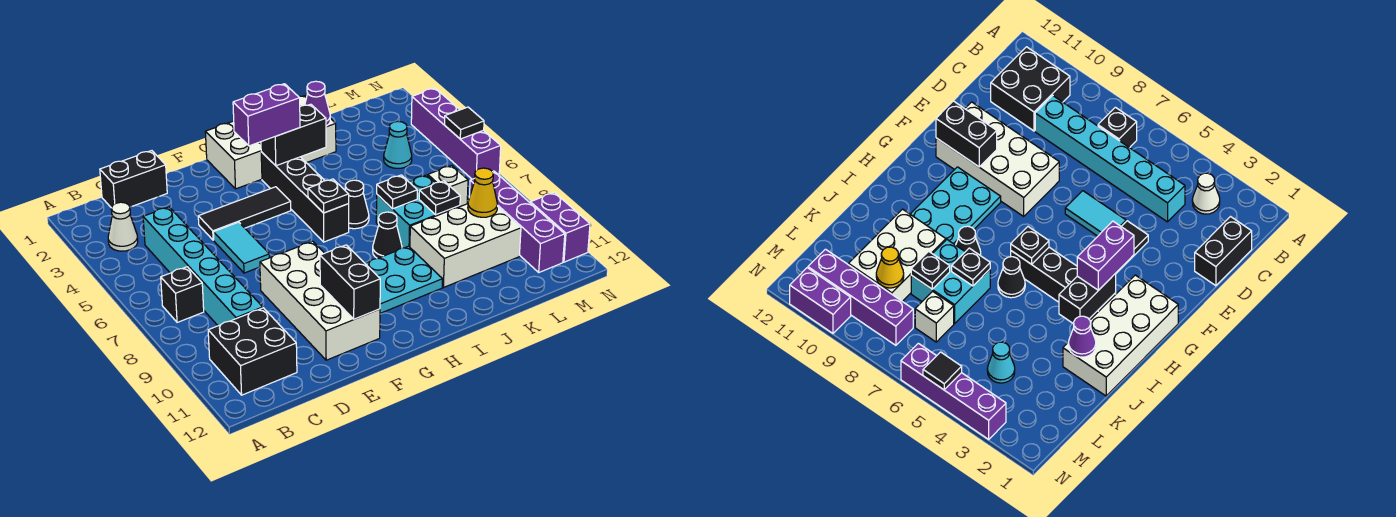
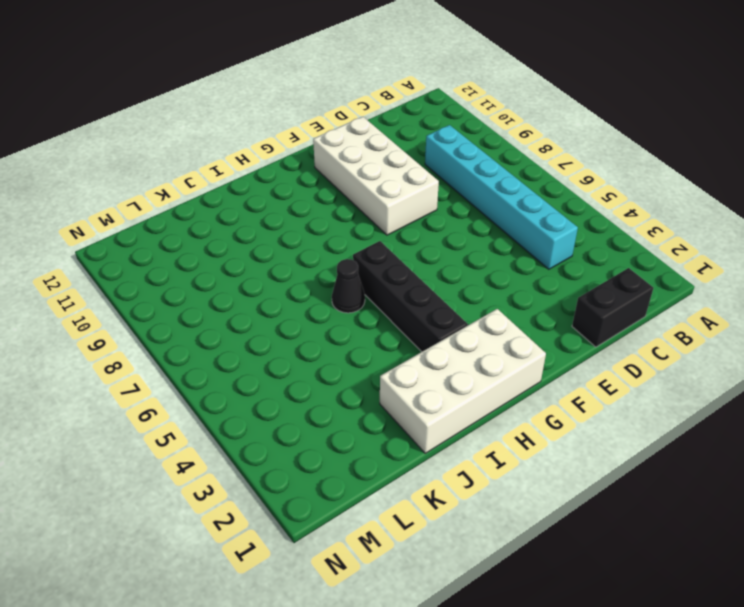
none -> white 1x1 cone [108,202,138,251]
none -> black 1x1 brick [161,267,204,322]
none -> black 2x2 brick [208,308,297,395]

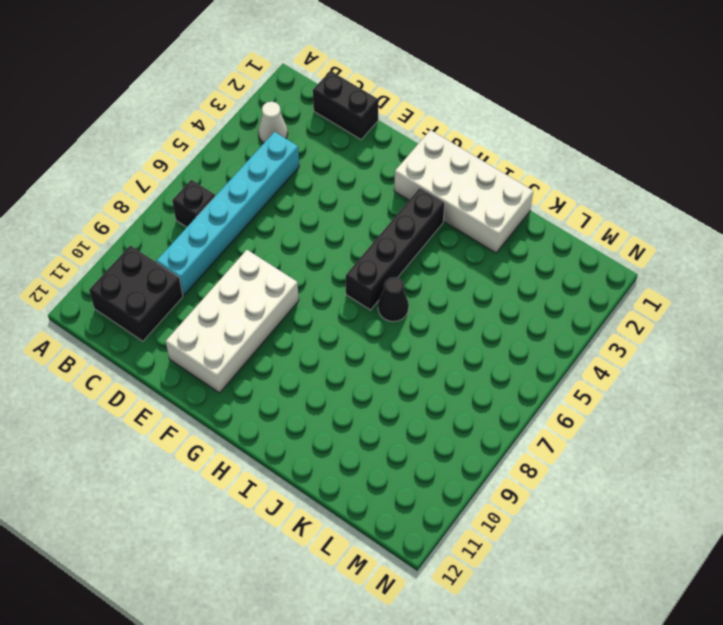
none -> black 1x3 tile [198,187,291,240]
none -> cyan 1x2 tile [213,222,270,273]
none -> cyan 2x3 plate [365,246,442,313]

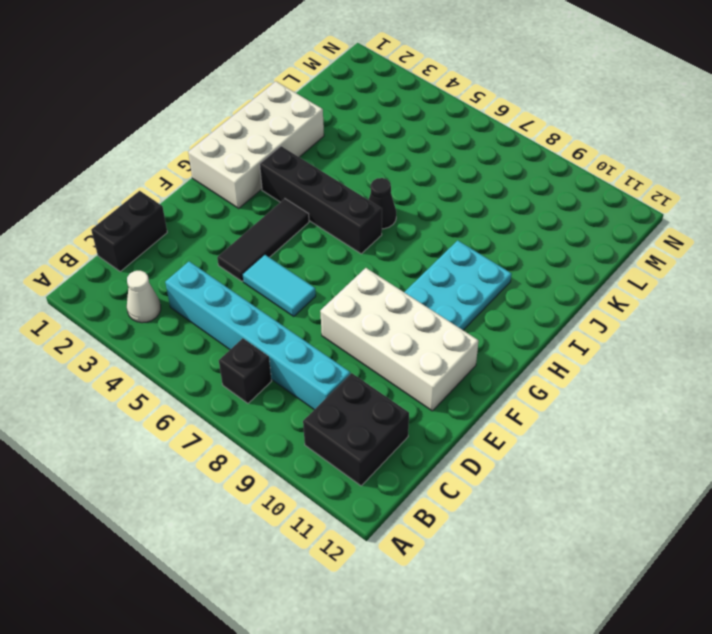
none -> black 1x1 cone [373,212,402,258]
none -> cyan 2x2 brick [376,175,460,248]
none -> white 2x3 brick [410,204,521,288]

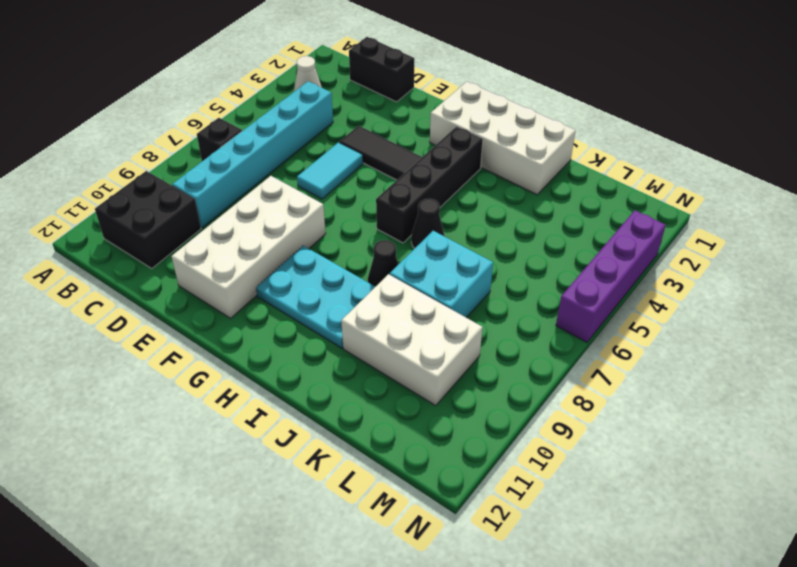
none -> cyan 1x1 cone [384,121,412,168]
none -> white 1x1 brick [428,165,468,206]
none -> purple 1x4 brick [469,171,565,272]

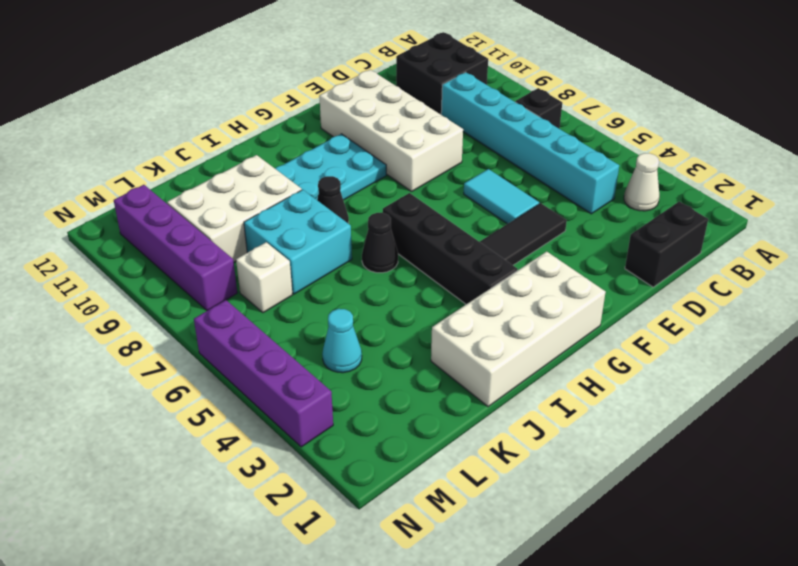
none -> purple 1x2 brick [530,192,590,262]
none -> black 1x2 brick [320,245,380,319]
none -> black 1x2 brick [261,104,326,166]

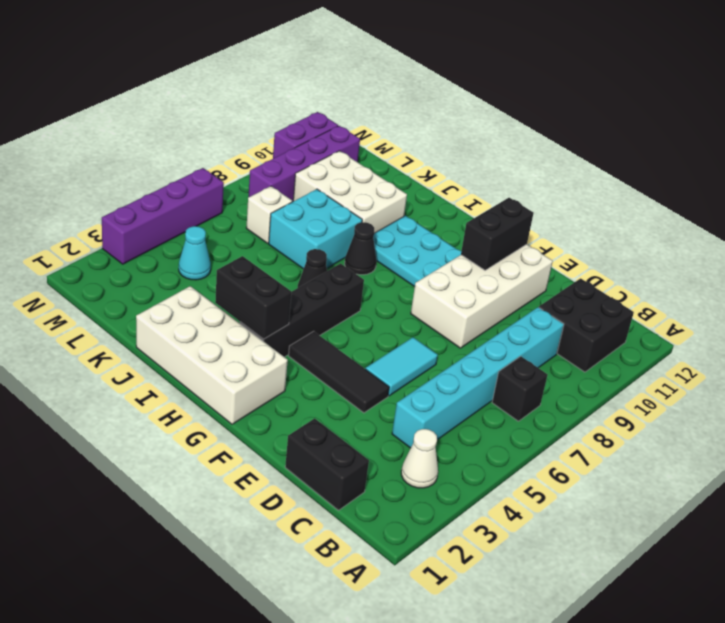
none -> black 1x1 plate [308,179,349,213]
none -> purple 1x1 cone [305,81,330,126]
none -> black 1x1 plate [377,175,417,209]

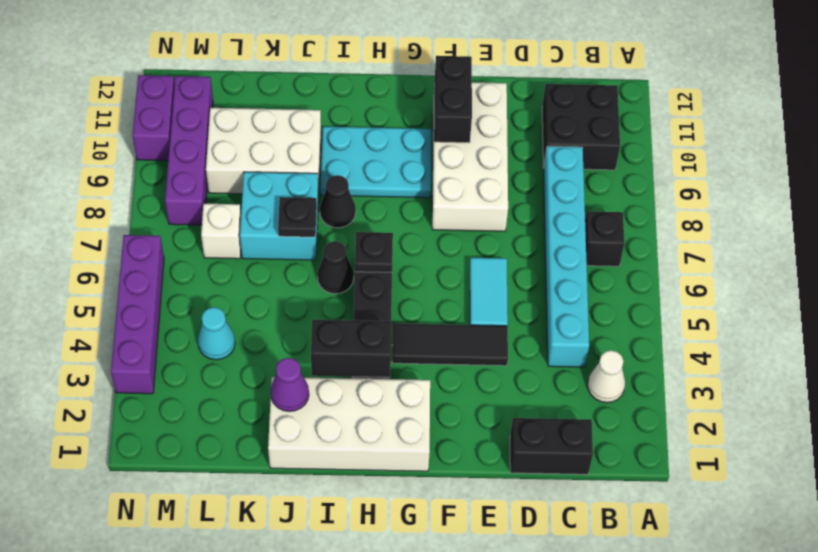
none -> black 1x1 plate [419,181,460,215]
none -> yellow 1x1 cone [468,168,498,217]
none -> black 1x1 tile [444,107,484,139]

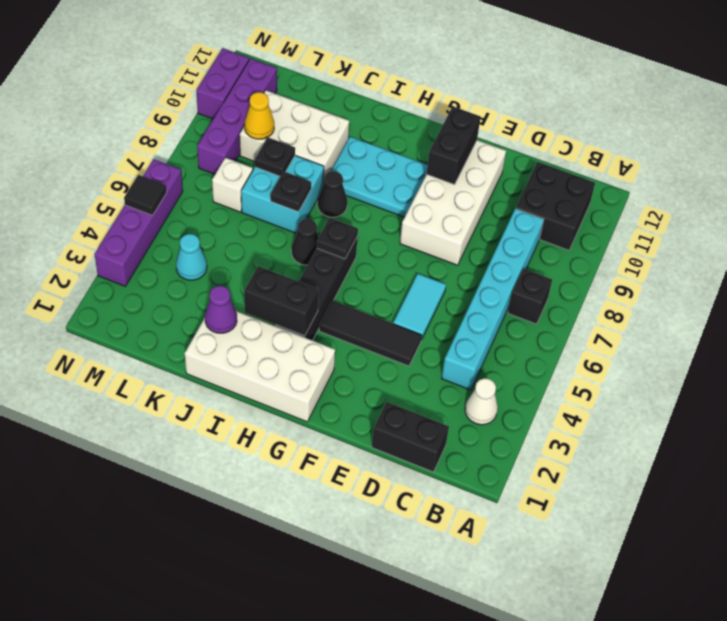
none -> purple 1x2 brick [233,84,300,146]

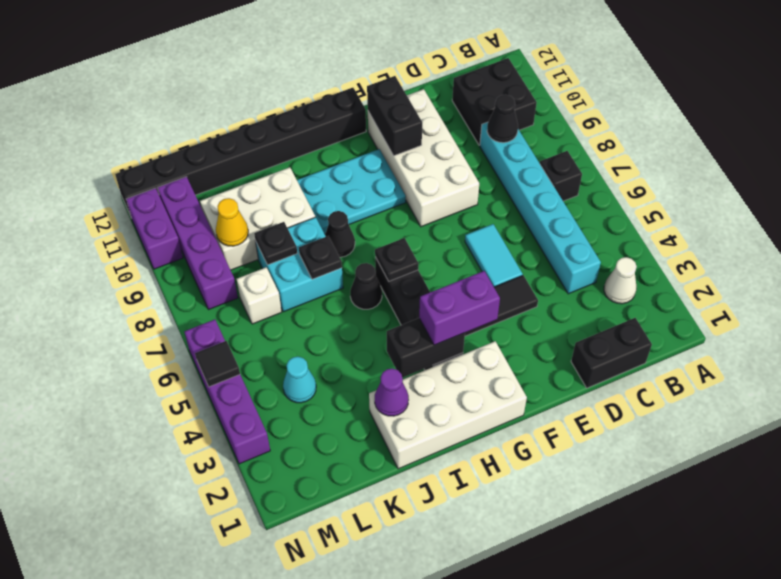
black 1x1 cone [487,95,518,143] -> none
black 1x8 brick [115,88,366,216] -> none

